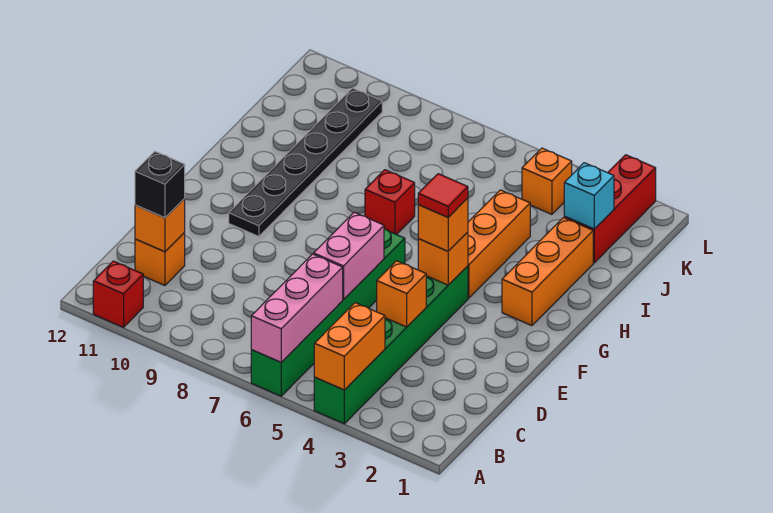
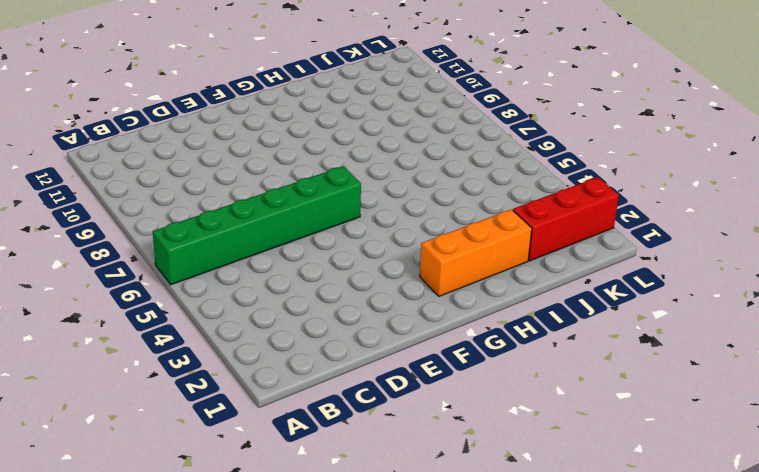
none -> green 1x6 brick [314,266,468,424]
none -> red 1x1 brick [93,261,143,327]
none -> orange 1x1 brick [135,232,185,285]

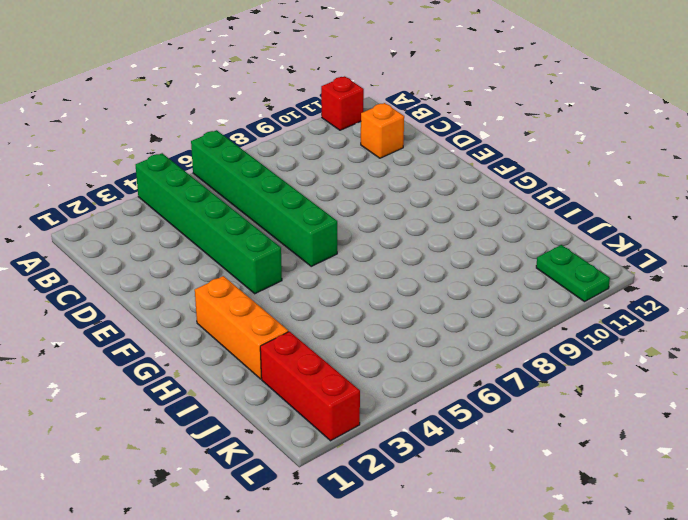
green 1x2 plate [536,245,610,302] -> none
none -> black 1x6 plate [229,88,382,237]
none -> orange 1x3 brick [468,190,530,298]
none -> red 1x1 brick [365,170,415,235]

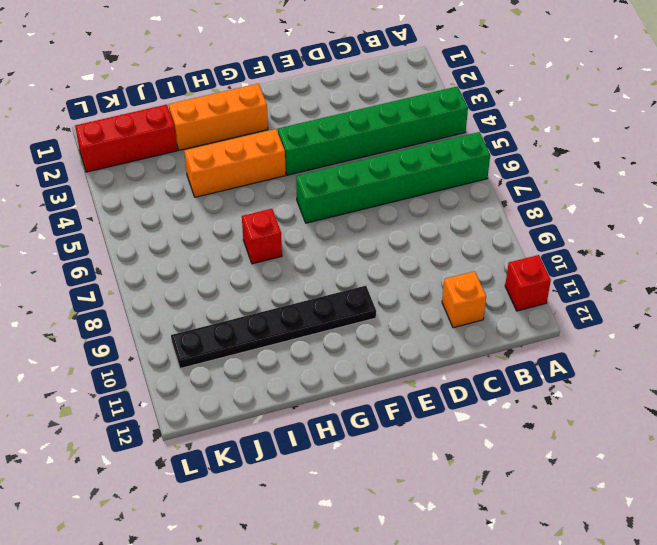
none -> orange 1x1 brick [522,148,572,214]
none -> orange 1x2 brick [314,303,385,390]
none -> pink 1x3 brick [251,254,343,362]

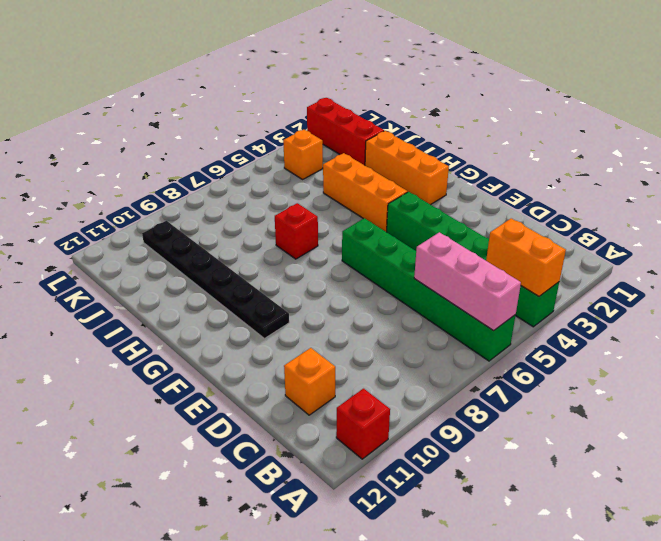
none -> orange 1x1 brick [135,199,185,252]
none -> orange 1x1 brick [377,261,426,327]
none -> pink 1x2 brick [314,212,384,300]

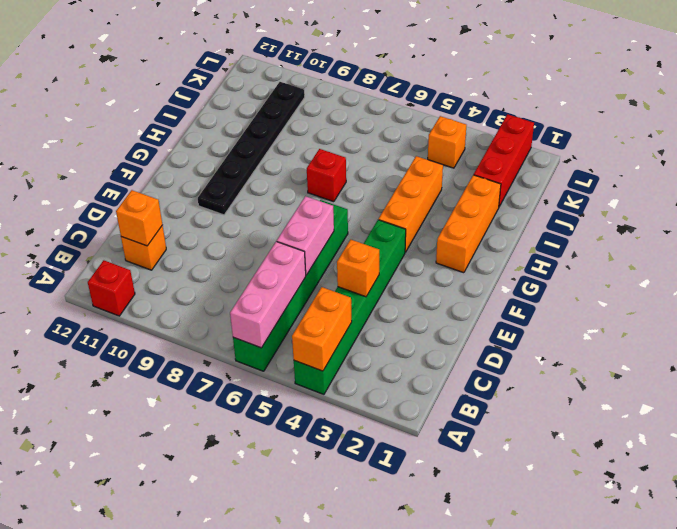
none -> orange 1x1 brick [418,232,468,285]
none -> cyan 1x1 brick [564,163,614,229]
none -> black 1x1 brick [135,152,185,218]

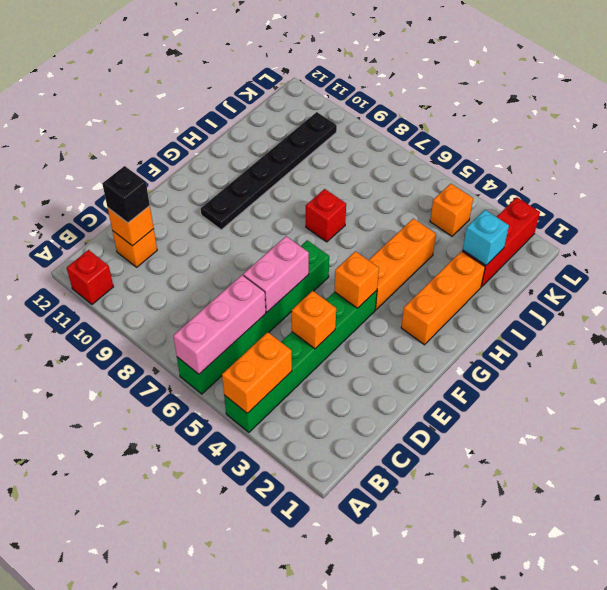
none -> orange 1x1 brick [418,198,468,251]
none -> red 1x1 tile [418,174,468,217]

